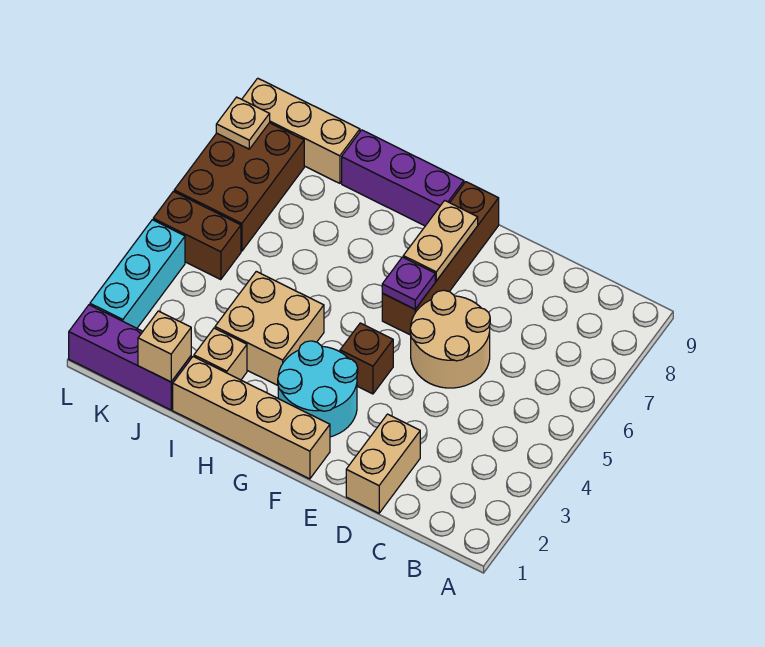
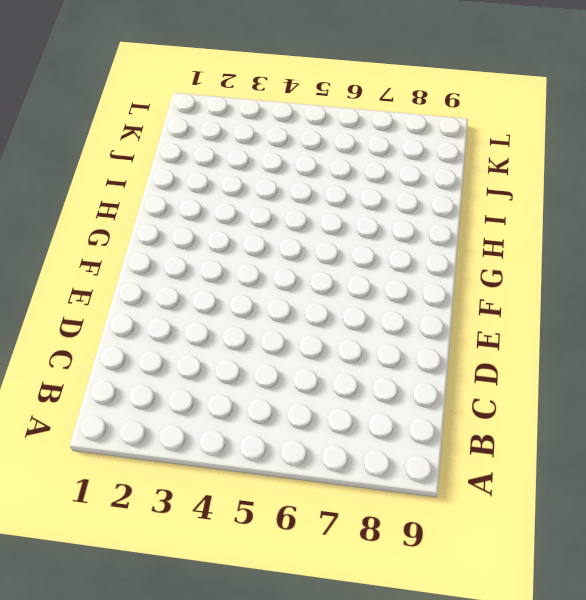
none -> tan 1x2 brick [346,414,420,513]
none -> tan 2x2 round brick [410,290,490,388]
none -> tan 1x4 brick [173,357,330,479]

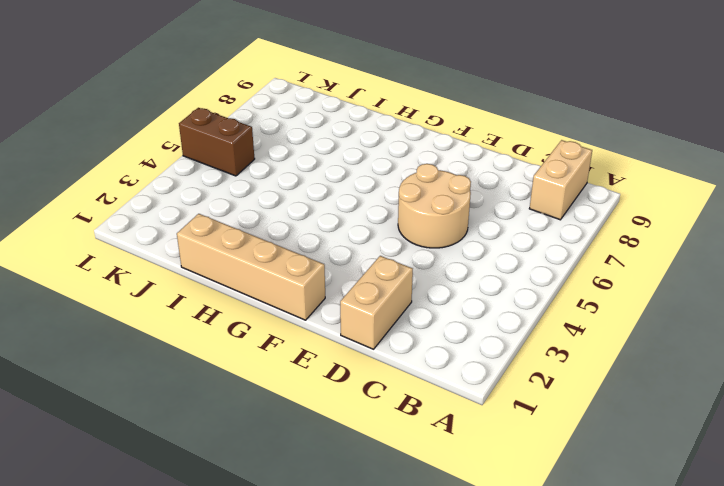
tan 1x2 brick [529,140,592,220] -> none
none -> cyan 2x2 round brick [278,341,358,437]
none -> brown 1x1 brick [340,323,393,394]
none -> brown 1x4 brick [382,182,499,335]

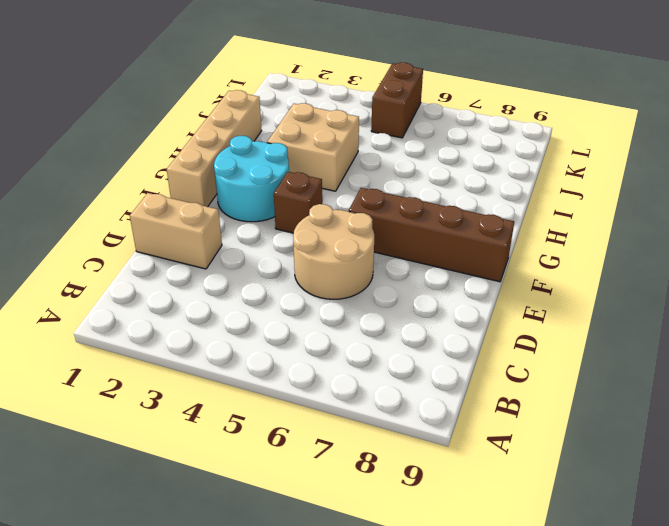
none -> purple 1x3 brick [342,130,464,226]
none -> tan 1x1 brick [194,328,247,380]
none -> purple 1x3 brick [69,305,191,410]

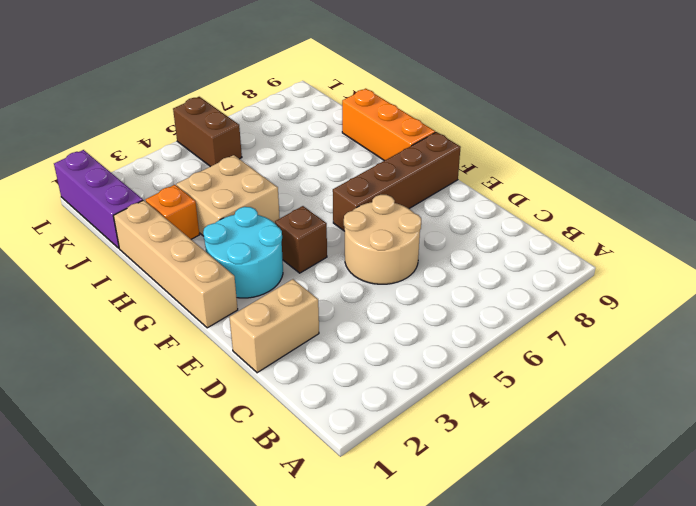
orange 1x3 brick [342,89,435,161] -> purple 1x3 brick [342,130,464,226]
orange 1x1 brick [146,185,200,239] -> tan 1x1 brick [194,328,247,380]
none -> tan 1x3 brick [242,78,360,183]
none -> brown 2x3 brick [174,123,304,251]
none -> cyan 1x3 brick [90,220,185,328]

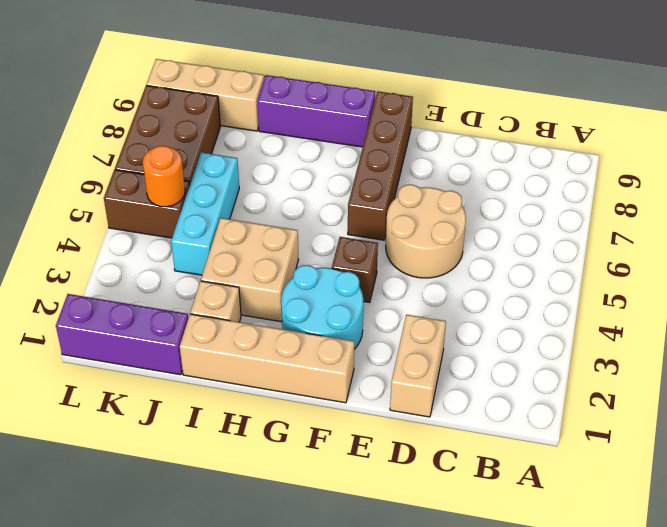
cyan 1x3 brick [171,152,239,275] -> cyan 1x3 brick moved to [90,220,185,328]
orange 1x1 round brick [143,146,185,207] -> none
none -> purple 1x1 plate [382,257,435,309]
none -> tan 1x2 plate [403,201,478,281]
none -> tan 1x1 brick [138,311,191,382]

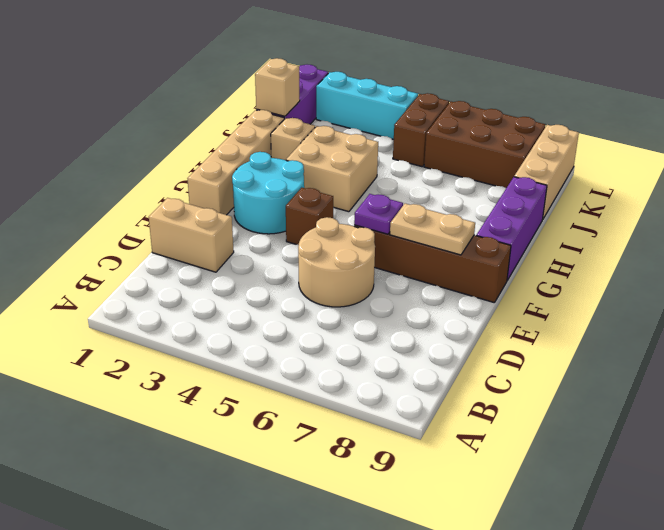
none -> tan 1x1 plate [216,97,270,149]

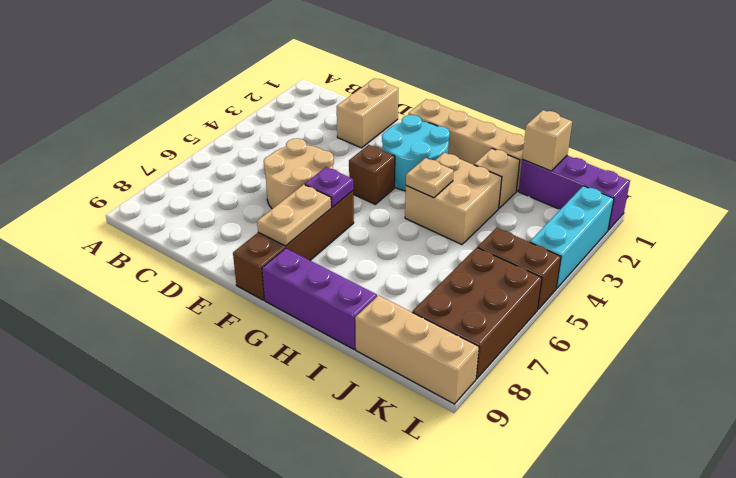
tan 1x1 plate [406,158,454,198] -> tan 1x1 plate moved to [216,97,270,149]

